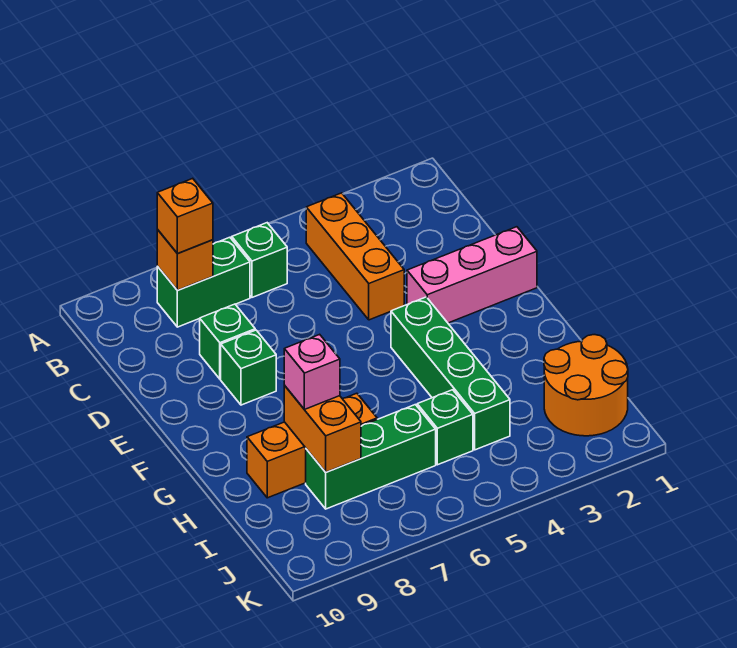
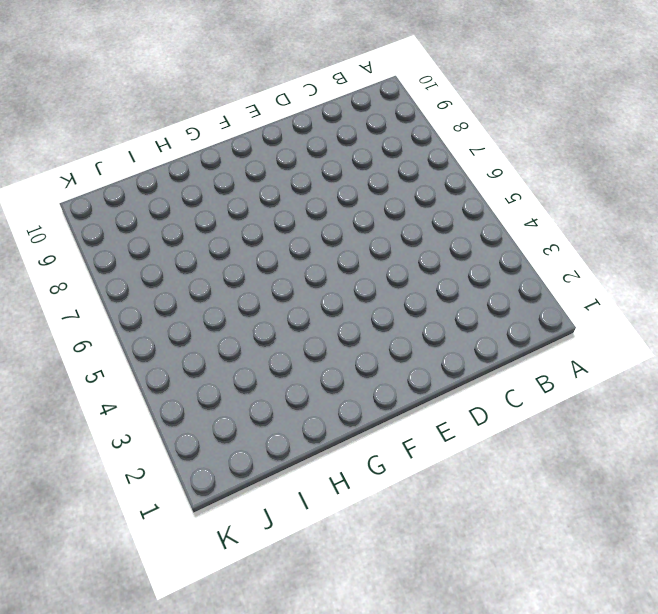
none -> orange 1x3 brick [306,193,404,320]
none -> green 1x1 brick [232,223,287,297]
none -> green 1x2 brick [157,237,250,327]

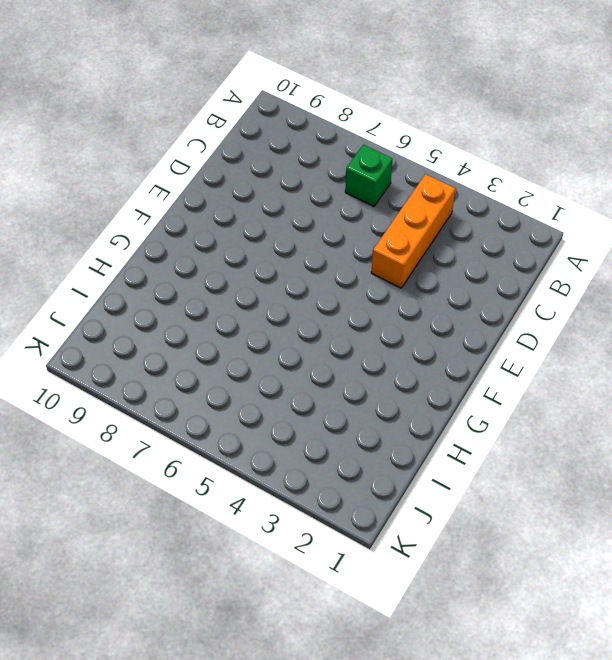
none -> green 1x2 brick [157,237,250,327]
none -> green 1x1 brick [200,304,255,379]
none -> pink 1x3 brick [407,227,537,323]

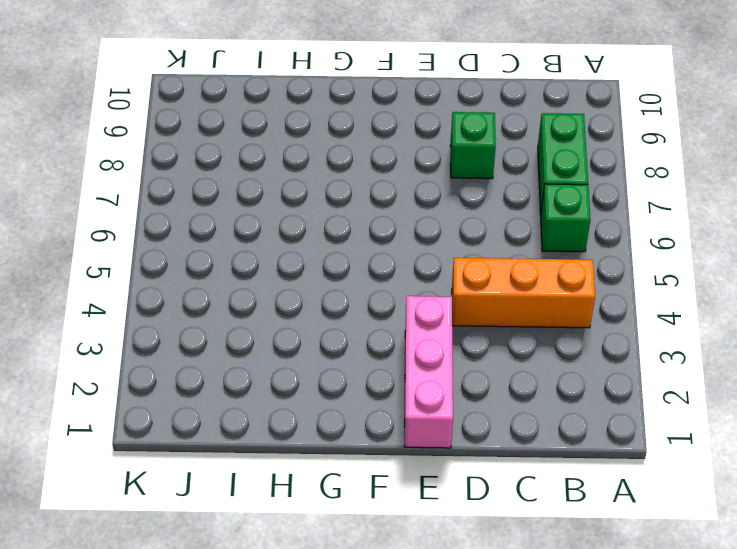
none -> green 1x1 brick [221,330,276,405]
none -> green 1x4 brick [391,297,510,450]
none -> orange 1x3 brick [247,393,377,498]

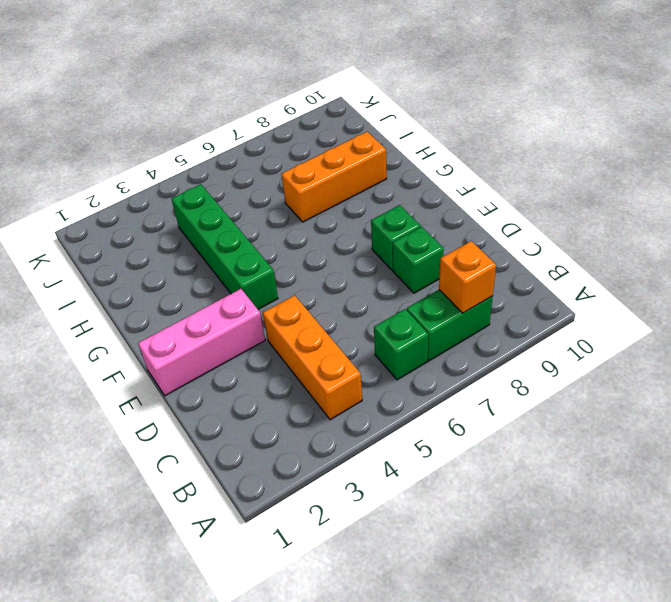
none -> orange 2x2 round brick [544,335,628,436]
none -> green 1x1 brick [417,390,473,465]
none -> green 1x3 brick [306,405,436,509]

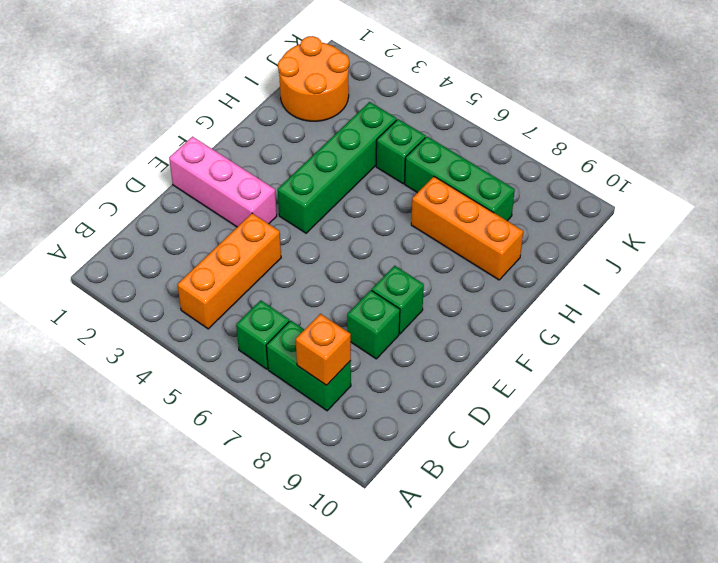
none -> orange 1x2 brick [284,386,361,472]
none -> orange 1x1 brick [157,178,213,253]
none -> pink 1x1 brick [284,334,340,409]

